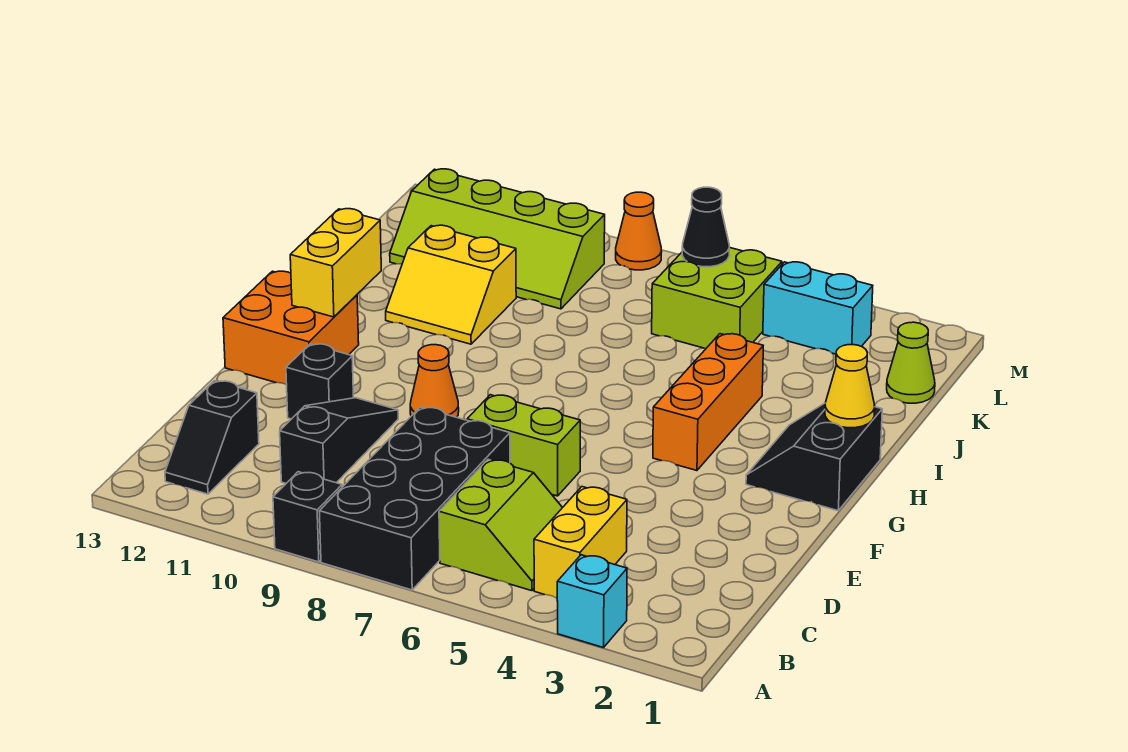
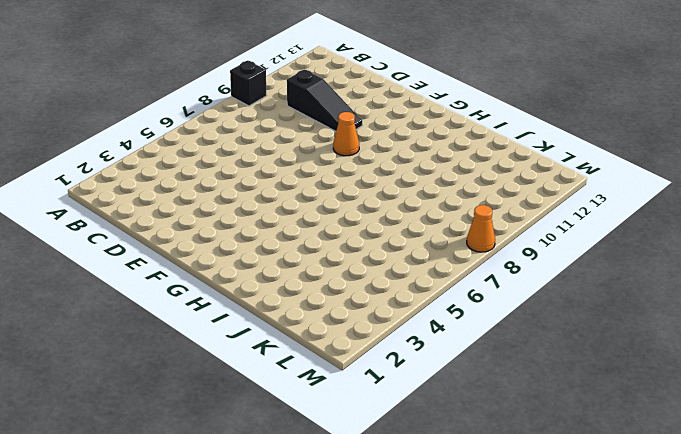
none -> cyan 1x1 brick [557,555,627,648]
none -> black 2x4 brick [319,407,510,590]
none -> yellow 1x2 brick [534,487,627,598]

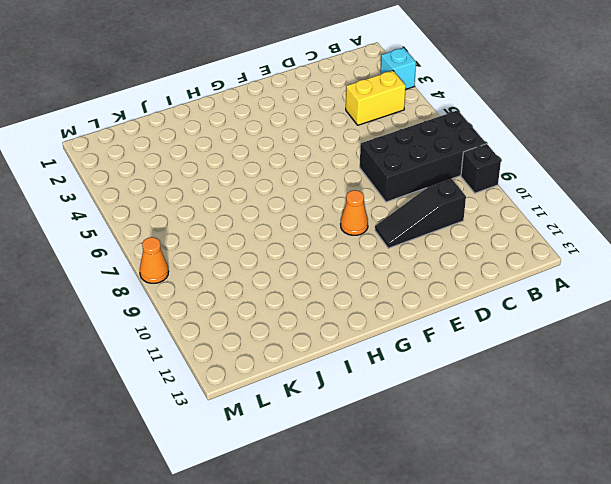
none -> lime 2x2 slope [439,460,562,591]
none -> black 1x2 slope [165,381,259,494]
none -> lime 1x2 brick [467,395,580,496]

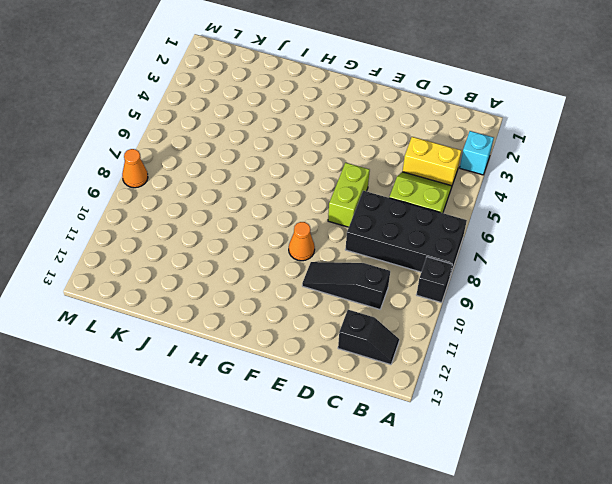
none -> black 1x1 brick [286,344,354,419]
none -> orange 2x2 brick [223,271,359,385]
none -> black 2x2 slope [746,403,882,511]

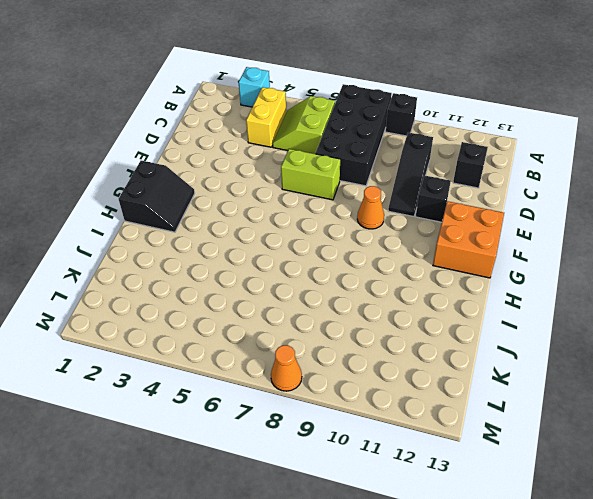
none -> orange 1x3 brick [653,334,763,471]
none -> yellow 2x2 slope [386,225,516,344]
none -> lime 1x1 cone [887,322,935,403]

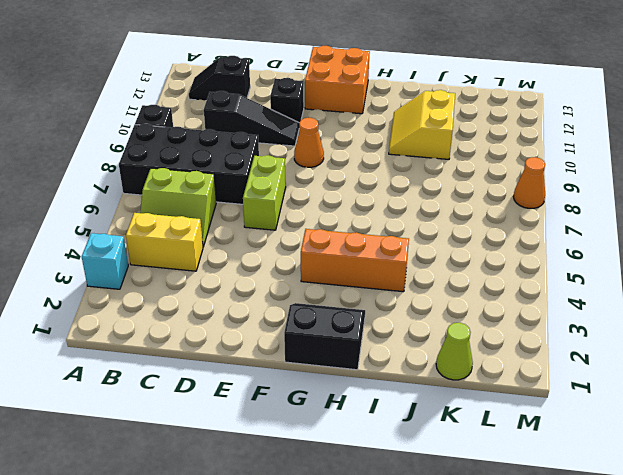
none -> lime 2x2 brick [652,247,782,348]
none -> lime 2x4 slope [390,169,605,309]
none -> cyan 1x2 brick [763,262,873,354]

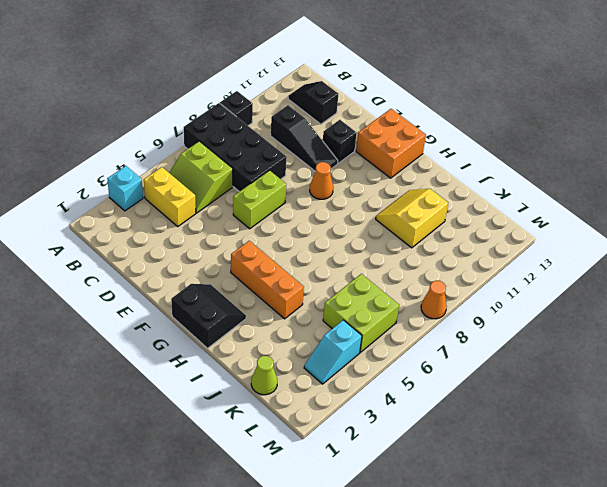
cyan 1x2 slope [304,320,362,384] -> cyan 1x2 brick [763,262,873,354]
none -> lime 2x4 slope [390,169,605,309]
none -> yellow 1x2 brick [290,209,381,317]
none -> yellow 1x1 cone [825,345,875,428]

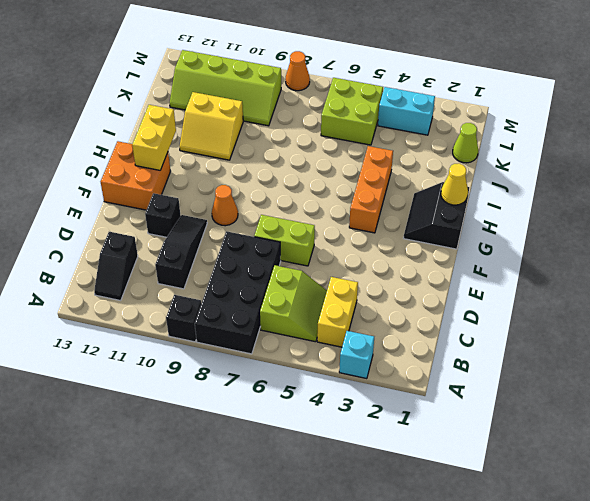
none -> black 1x1 cone [682,187,729,267]

